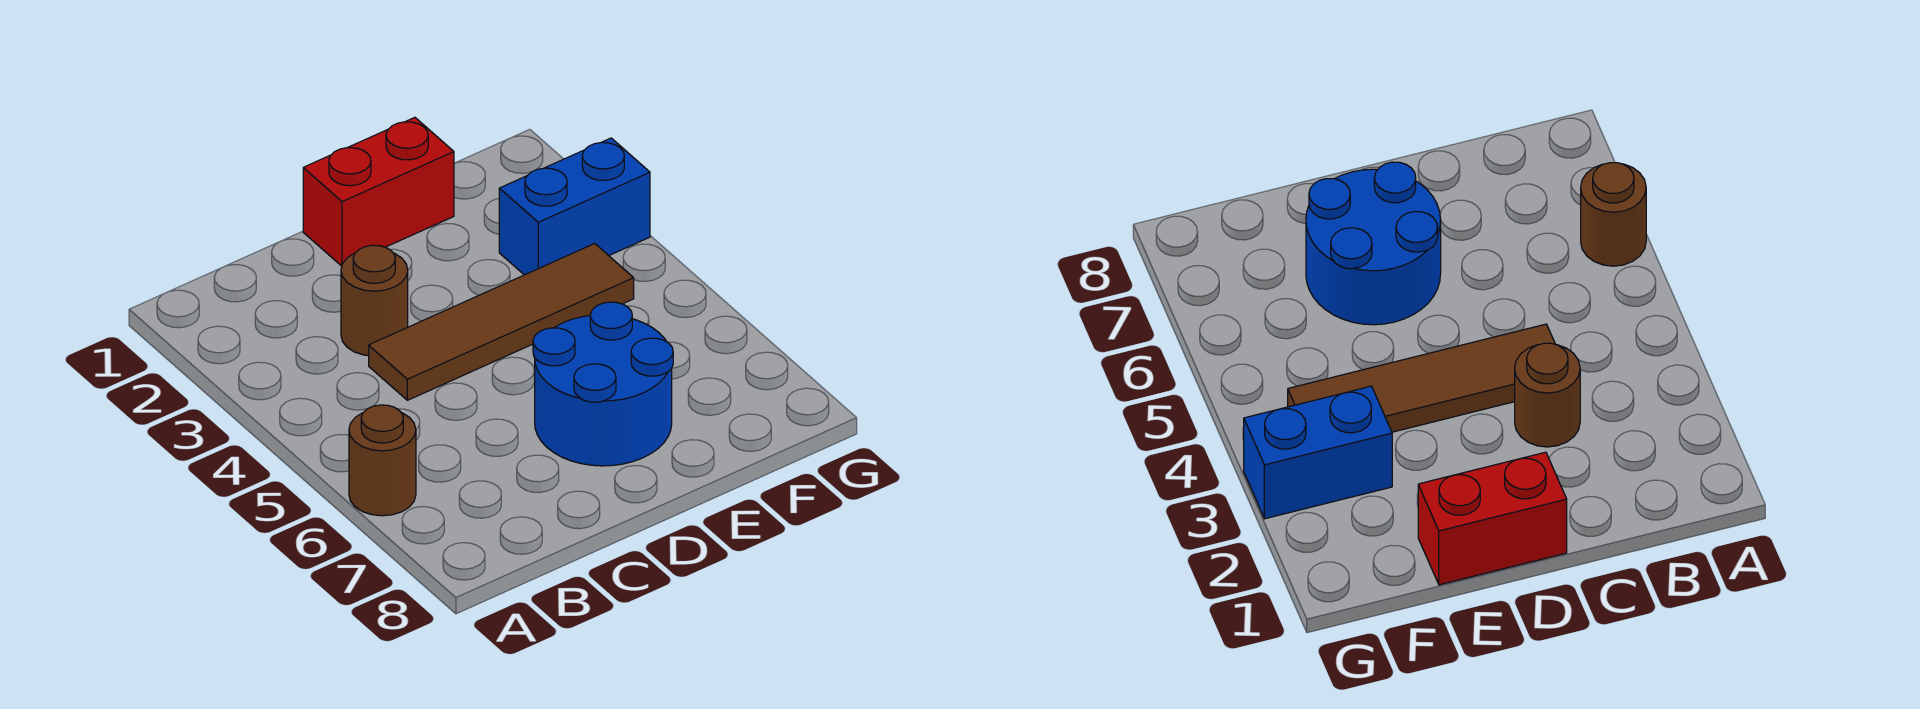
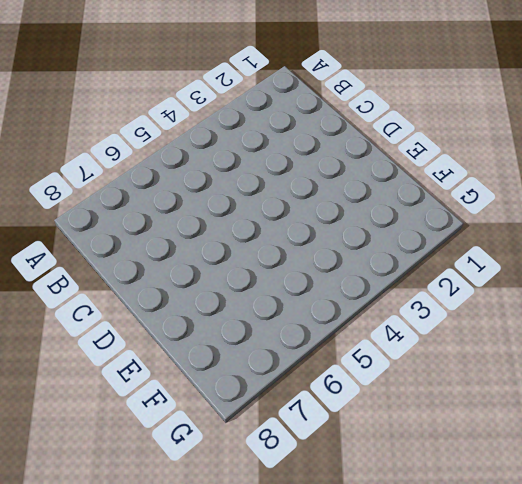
none -> brown 1x1 round brick [349,405,416,516]
none -> brown 1x1 round brick [341,245,408,356]

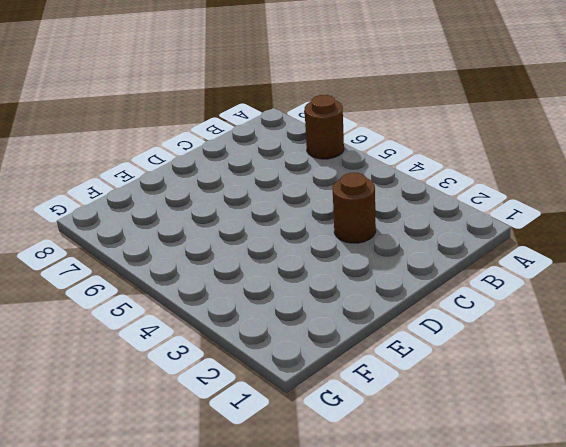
none -> brown 1x4 tile [369,244,634,400]
none -> red 1x2 brick [303,117,454,266]

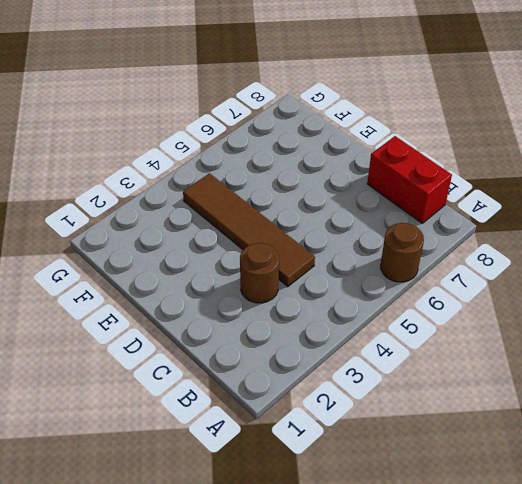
red 1x2 brick [367,136,452,223] -> red 1x2 brick moved to [303,117,454,266]
none -> blue 2x2 round brick [533,302,673,466]
none -> blue 1x2 brick [499,138,650,275]

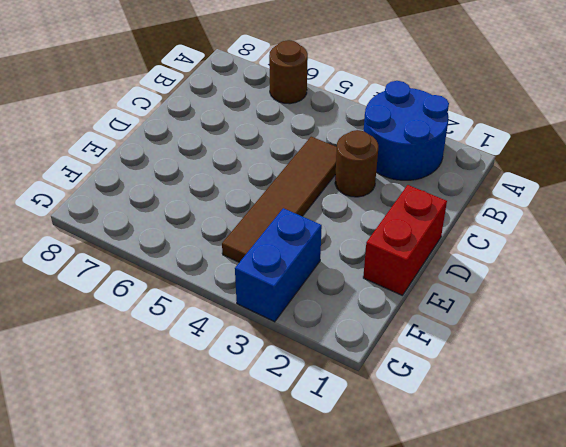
blue 2x2 round brick [364,81,449,180] -> blue 2x2 round brick moved to [533,302,673,466]

